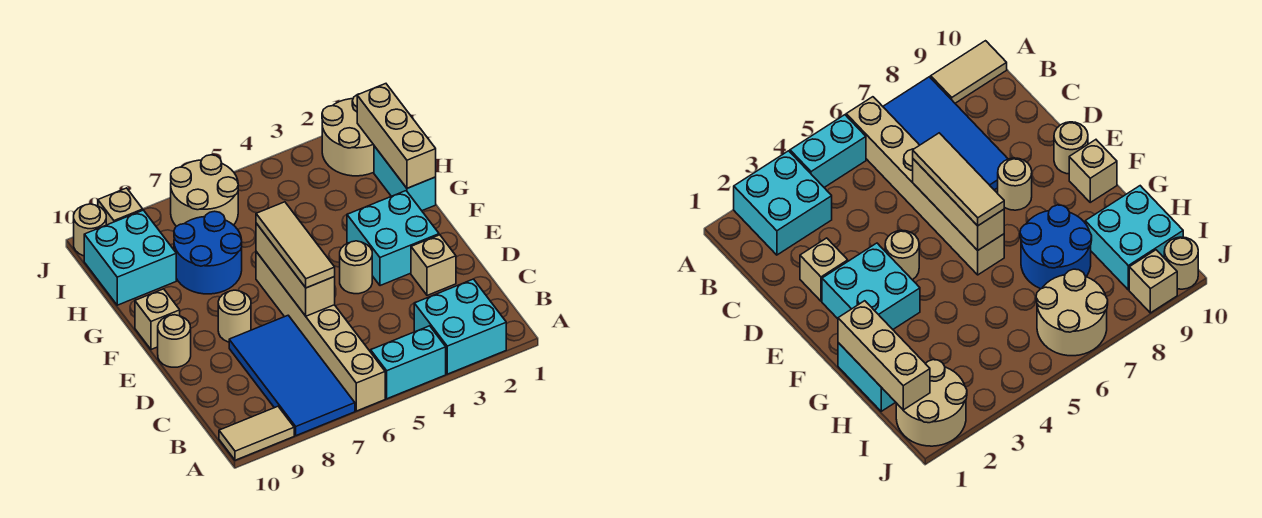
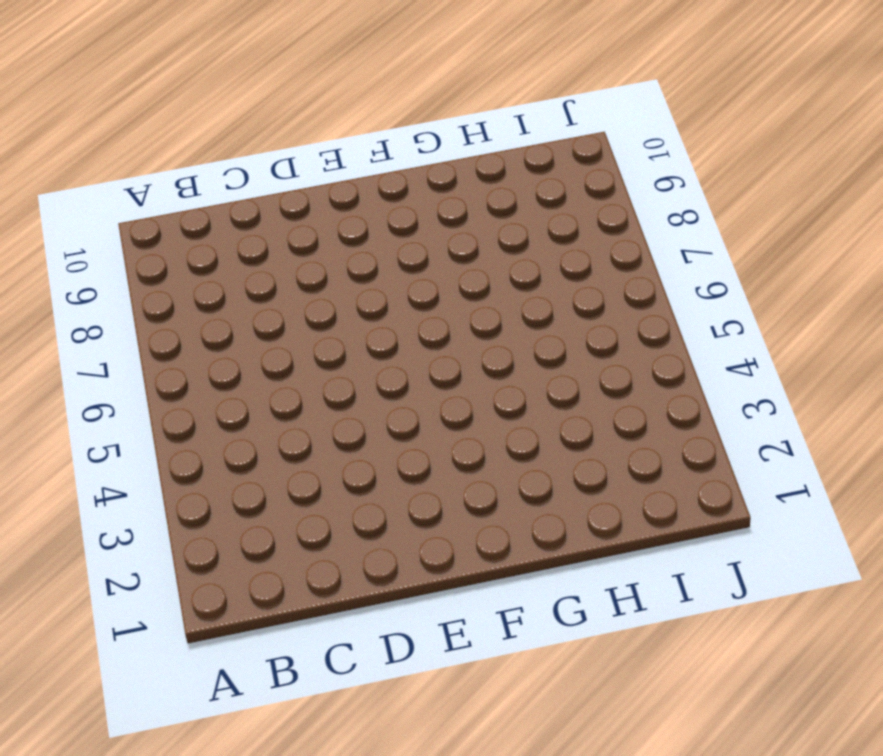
none -> cyan 2x2 brick [414,279,506,374]
none -> cyan 1x2 brick [371,326,446,399]
none -> tan 1x6 brick [256,252,385,411]

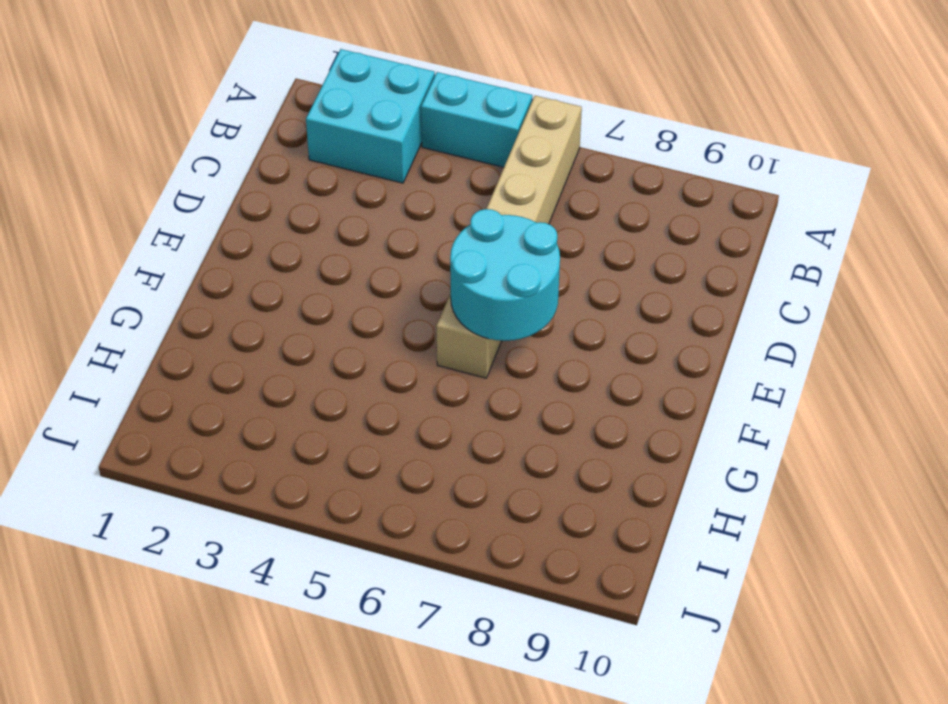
cyan 2x2 round brick [450,209,560,341] -> tan 1x3 brick [256,223,335,316]
none -> blue 2x4 tile [229,315,355,436]
none -> tan 1x2 tile [219,406,294,460]
none -> tan 1x1 brick [411,235,456,295]

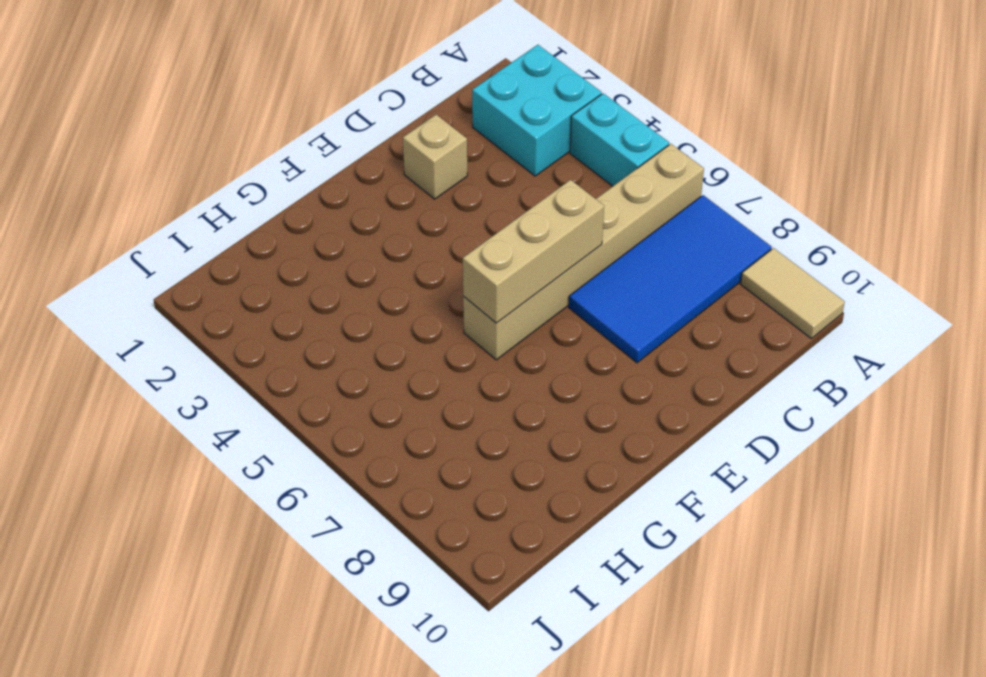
none -> cyan 2x2 brick [347,191,439,286]
none -> tan 1x1 round brick [340,241,372,294]
none -> tan 1x1 round brick [218,290,251,342]

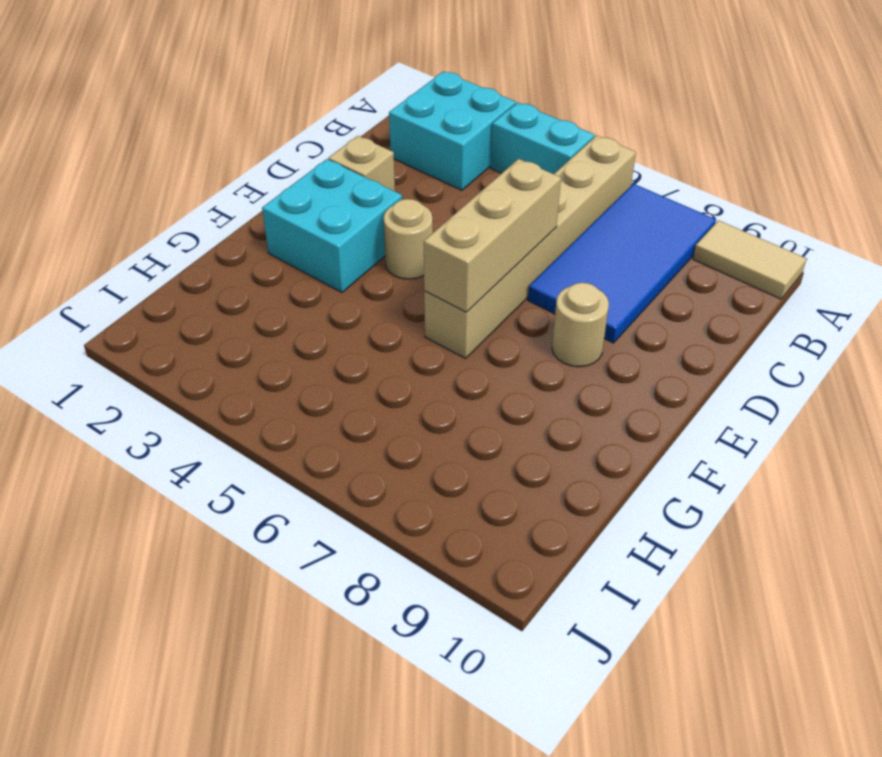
none -> tan 1x1 round brick [158,315,191,367]
none -> tan 1x1 brick [135,289,180,350]
none -> cyan 1x2 brick [374,146,436,211]

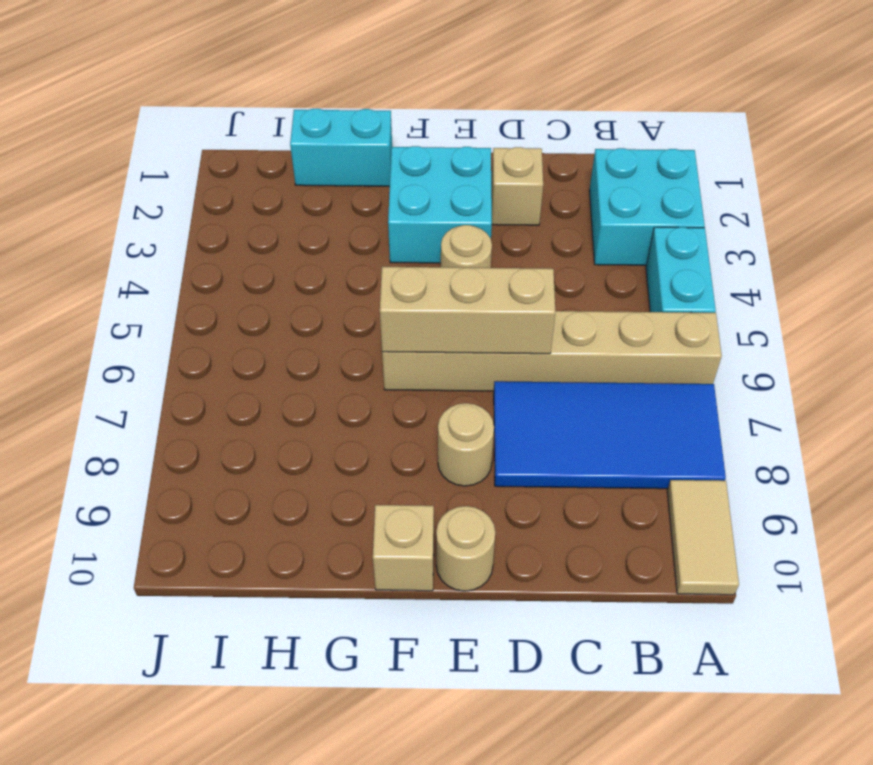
none -> blue 2x2 round brick [174,211,242,294]
none -> cyan 2x2 brick [84,210,176,305]
none -> tan 2x2 round brick [322,94,374,176]

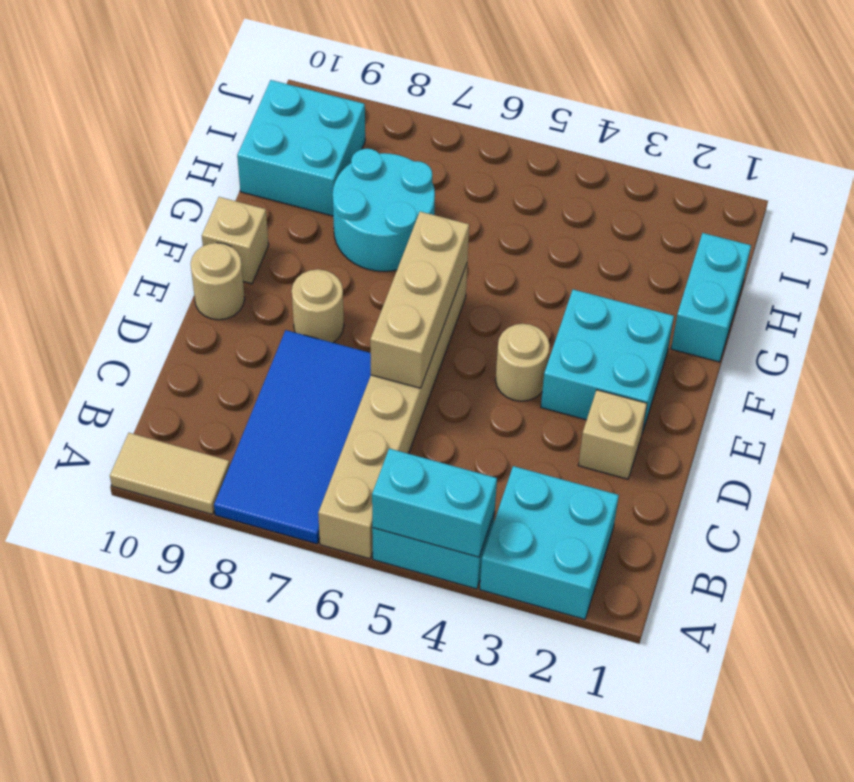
cyan 1x2 brick [372,448,497,557] -> none
cyan 2x2 round brick [333,149,435,272] -> blue 2x2 round brick [174,211,242,294]
none -> tan 2x2 round brick [322,94,374,176]
none -> tan 2x2 round brick [171,155,238,227]
none -> tan 1x1 brick [98,188,143,225]

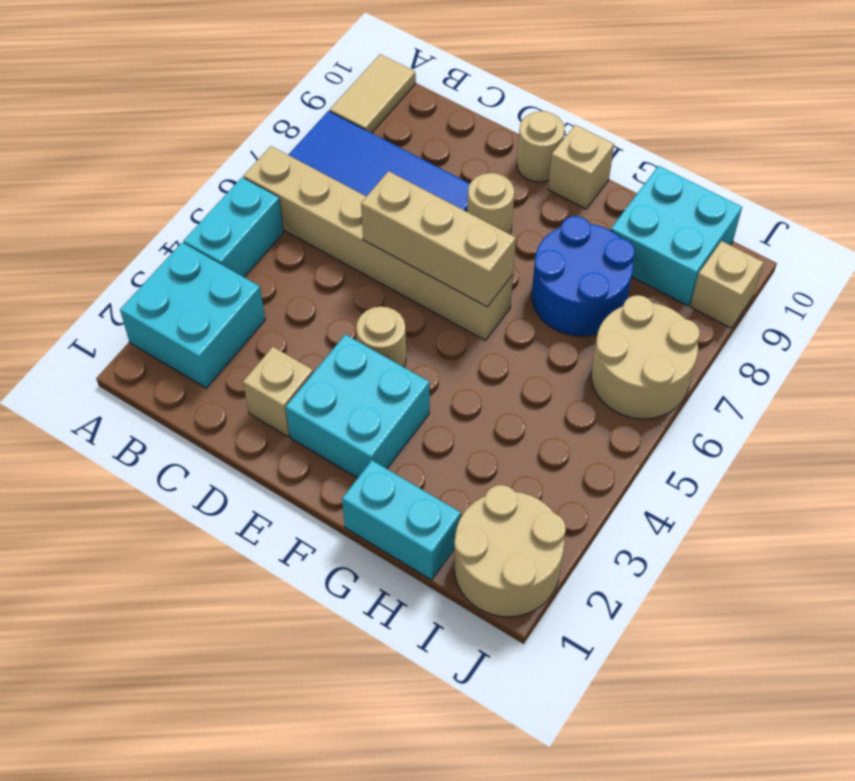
none -> tan 1x1 round brick [74,204,106,256]
none -> tan 1x3 brick [357,84,436,188]
none -> tan 1x3 tile [256,202,335,288]

